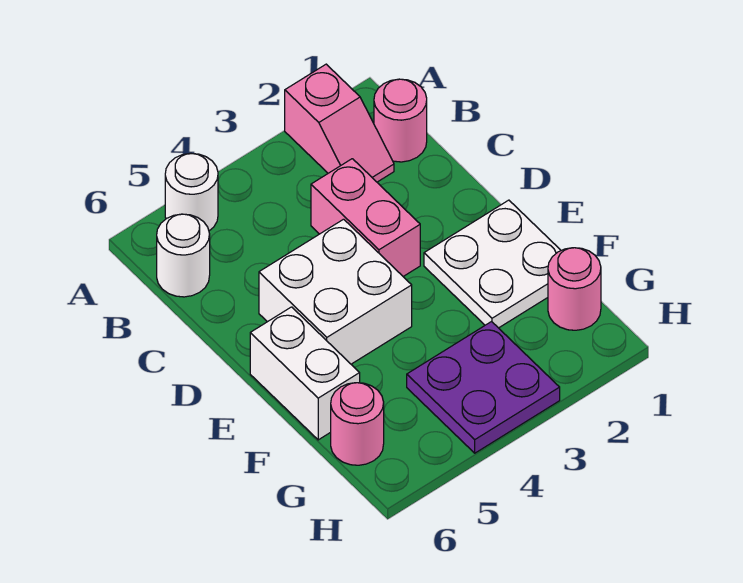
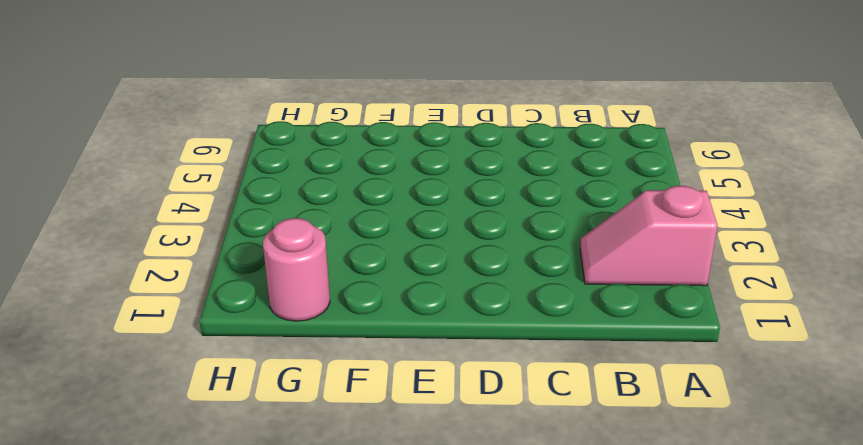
none -> white 1x1 round brick [165,153,218,231]
none -> pink 1x1 round brick [374,79,427,162]

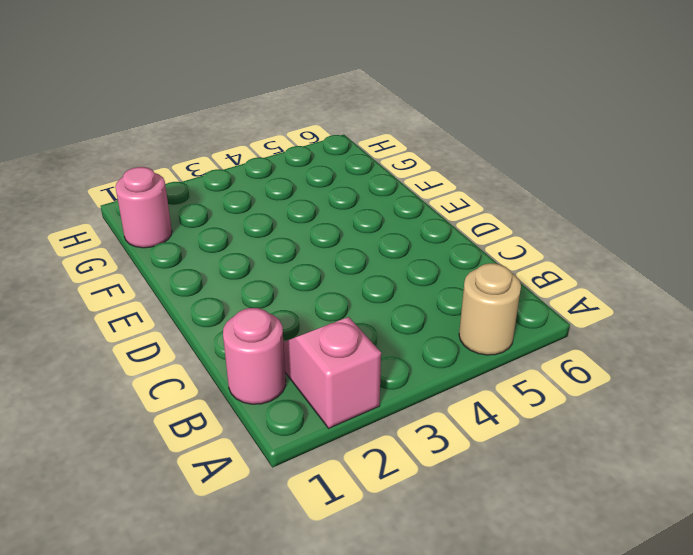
tan 1x1 round brick [459,263,521,355] -> white 1x1 round brick [165,153,218,231]
none -> white 1x1 round brick [157,214,210,297]
none -> pink 1x2 brick [311,159,420,276]

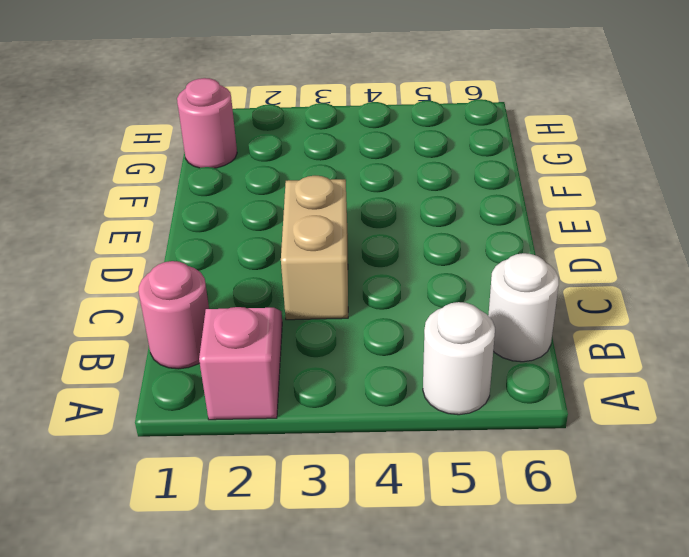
tan 1x2 brick [281,176,348,320] -> pink 1x2 brick [311,159,420,276]
none -> white 2x2 brick [259,219,412,364]
none -> white 2x2 plate [424,200,561,328]

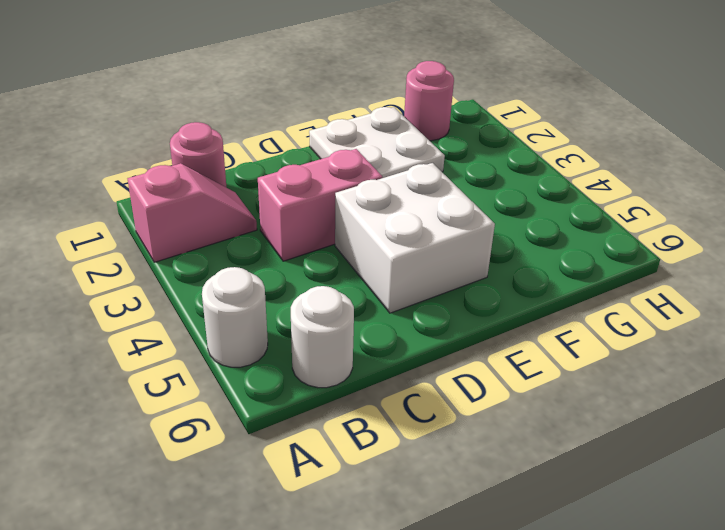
none -> white 1x2 brick [250,307,360,440]
none -> purple 2x2 plate [407,322,560,453]

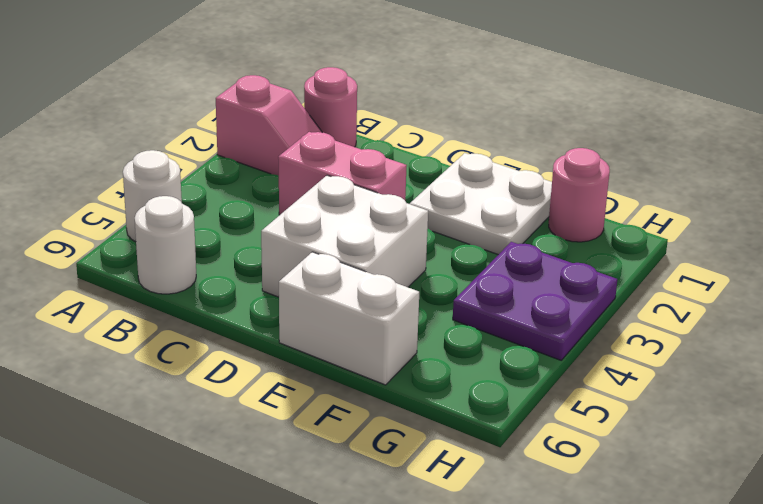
none -> pink 1x1 round brick [331,383,384,465]

